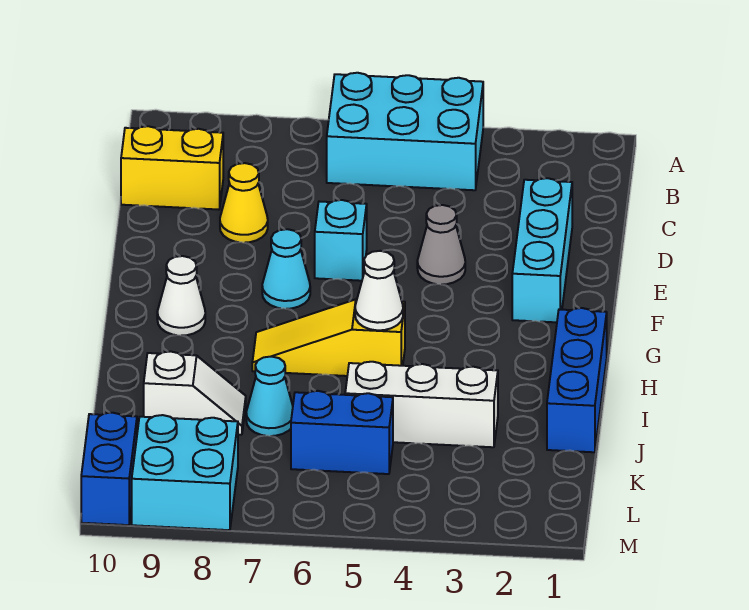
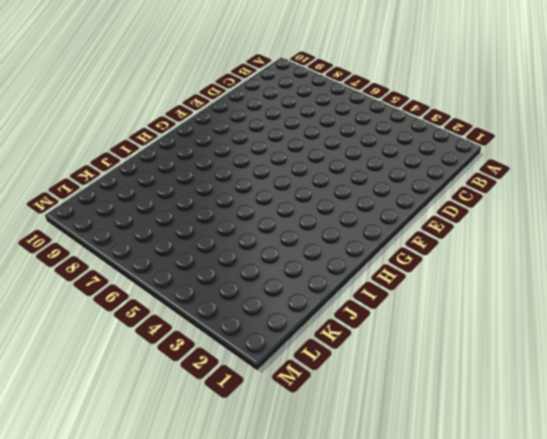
none -> cyan 2x3 brick [327,73,483,190]
none -> yellow 1x2 brick [121,126,223,210]
none -> cyan 1x3 brick [512,178,572,322]

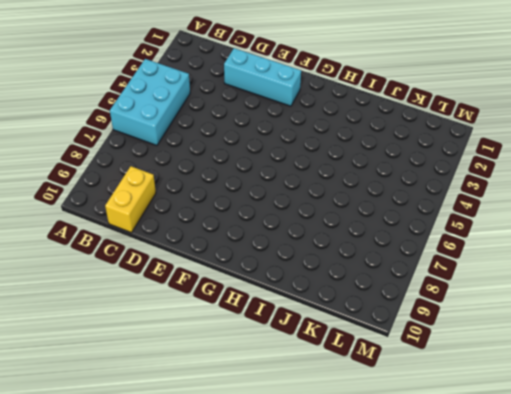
none -> yellow 1x1 cone [220,163,268,243]
none -> grey 1x1 cone [417,205,465,284]
none -> cyan 1x1 brick [315,200,367,281]

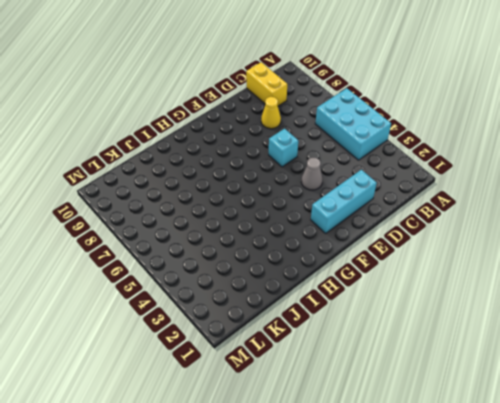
none -> cyan 1x1 cone [262,229,310,309]
none -> white 1x1 cone [157,256,205,336]
none -> blue 1x3 brick [547,308,607,452]

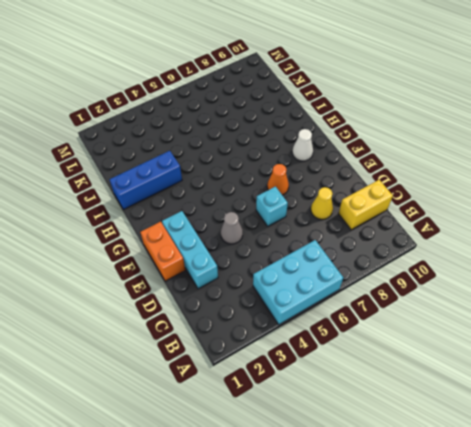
orange 1x2 brick [140,222,185,281] -> none
orange 1x1 cone [267,164,289,195] -> cyan 1x1 cone [262,229,310,309]
blue 1x3 brick [109,151,182,209] -> blue 1x3 brick turned to [547,308,607,452]
none -> yellow 1x3 slope [252,299,405,376]
none -> white 1x3 brick [345,362,498,447]
none -> cyan 1x1 cone [246,356,293,436]

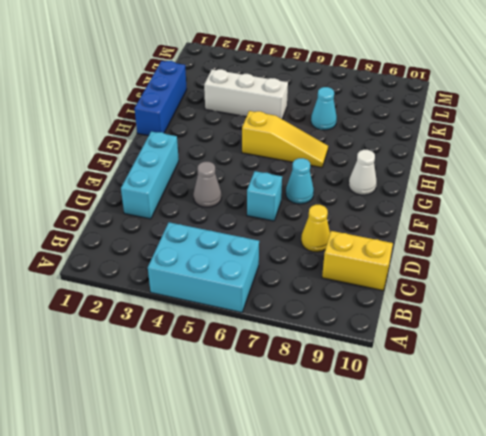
none -> white 1x2 slope [144,351,246,435]
none -> blue 1x2 brick [291,391,393,474]
none -> cyan 2x2 brick [132,415,238,530]

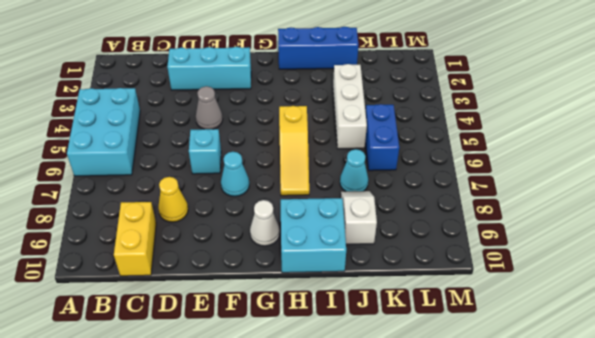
cyan 2x2 brick [281,198,346,273] -> cyan 2x2 brick moved to [132,415,238,530]
none -> blue 1x2 brick [81,413,137,525]
none -> white 1x1 cone [355,251,403,330]

